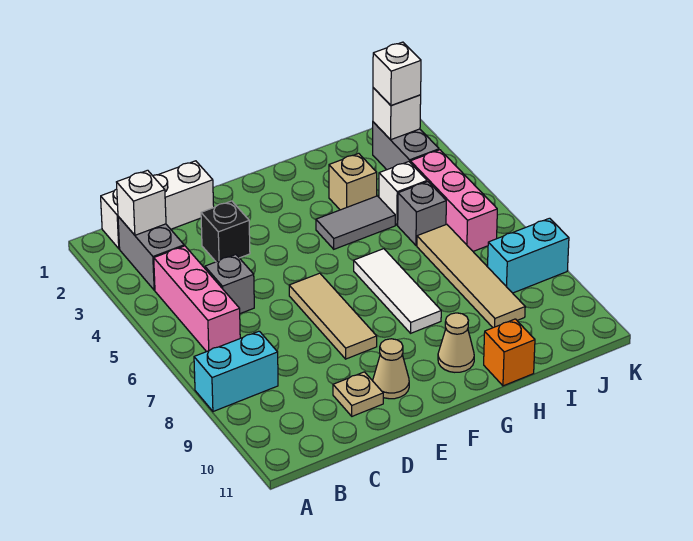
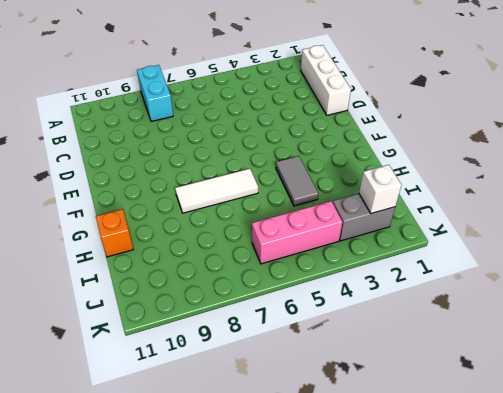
none -> grey 1x2 brick [118,217,184,290]
none -> pink 1x3 brick [154,246,240,352]
none -> grey 1x1 brick [205,255,254,314]

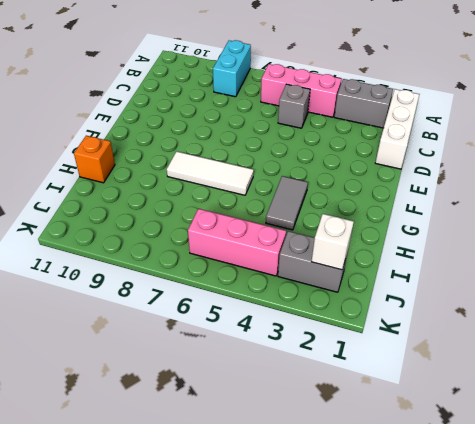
none -> black 1x1 brick [201,201,250,262]
none -> tan 1x1 plate [333,372,383,416]
none -> tan 1x3 tile [289,273,377,359]

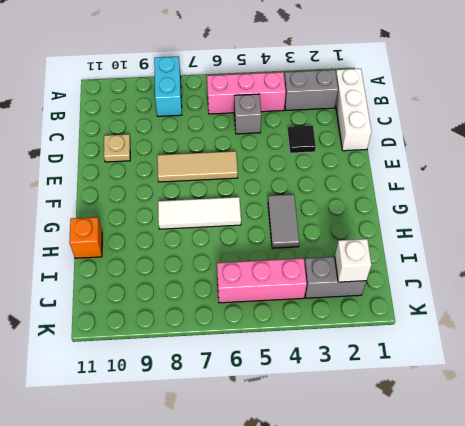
black 1x1 tile [288,126,316,153] -> black 1x1 brick [201,201,250,262]
none -> tan 1x1 cone [373,339,409,399]
none -> tan 1x1 cone [438,313,474,372]
none -> tan 1x1 brick [329,153,377,210]

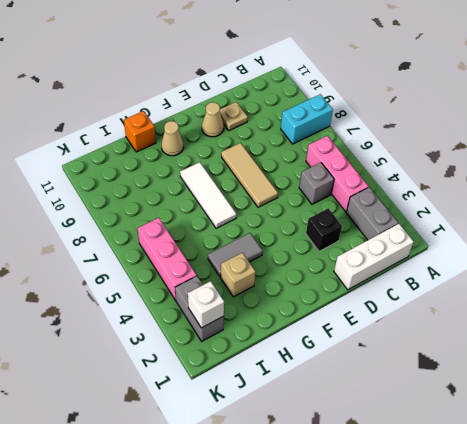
none -> white 1x1 brick [379,162,427,225]
none -> grey 1x1 brick [398,182,446,246]
none -> tan 1x4 tile [417,224,525,328]

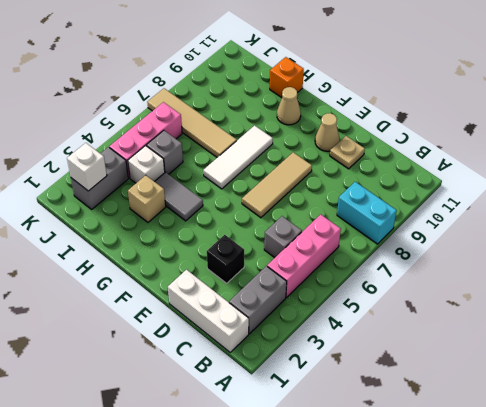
tan 1x4 tile [147,88,237,158] -> tan 1x4 tile turned to [417,224,525,328]
none -> cyan 1x2 brick [488,218,569,293]
none -> white 1x1 brick [117,170,166,235]
none -> white 1x1 brick [373,42,421,106]

